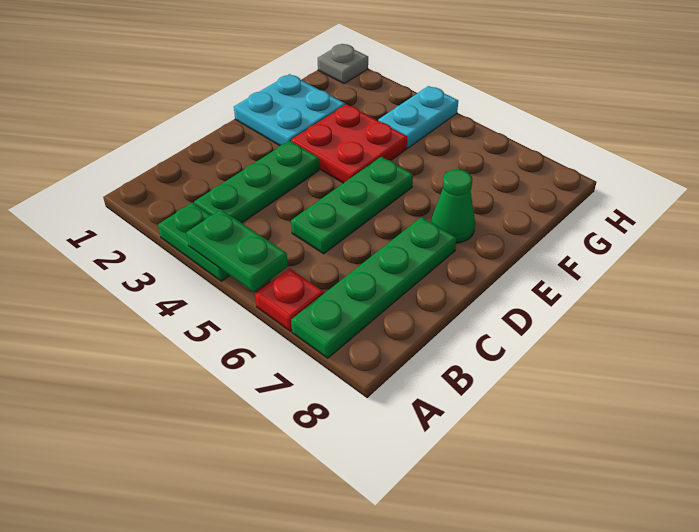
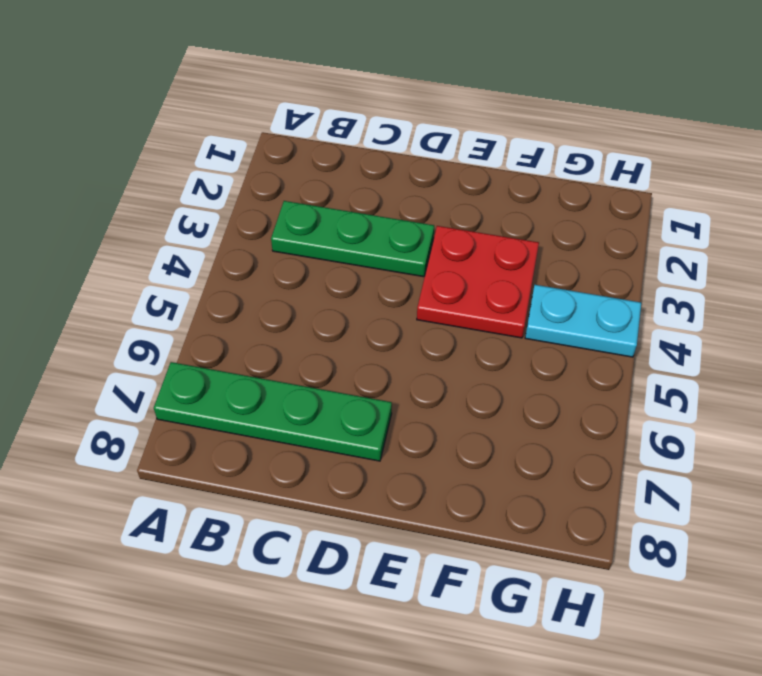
none -> green 1x2 plate [158,203,230,281]
none -> red 1x1 plate [255,269,324,331]

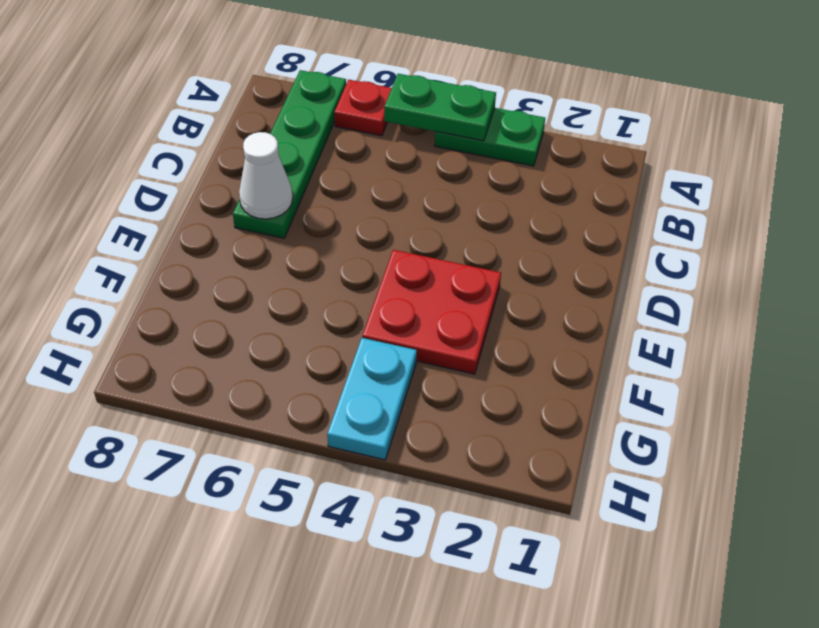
white 1x1 cone [239,132,293,219] -> none
none -> green 1x3 plate [194,141,319,223]
none -> green 1x3 plate [291,157,413,254]

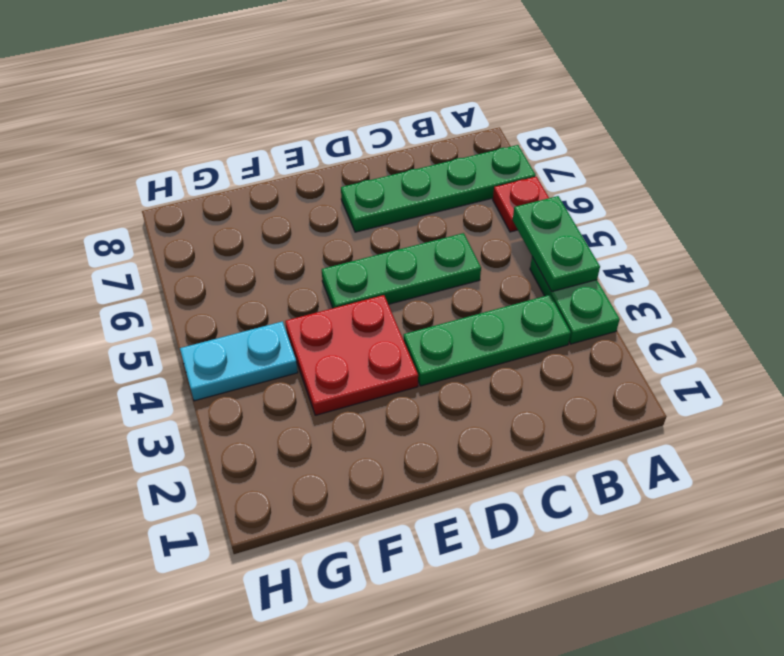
none -> cyan 2x2 plate [234,74,345,146]
none -> green 1x1 cone [431,169,475,243]

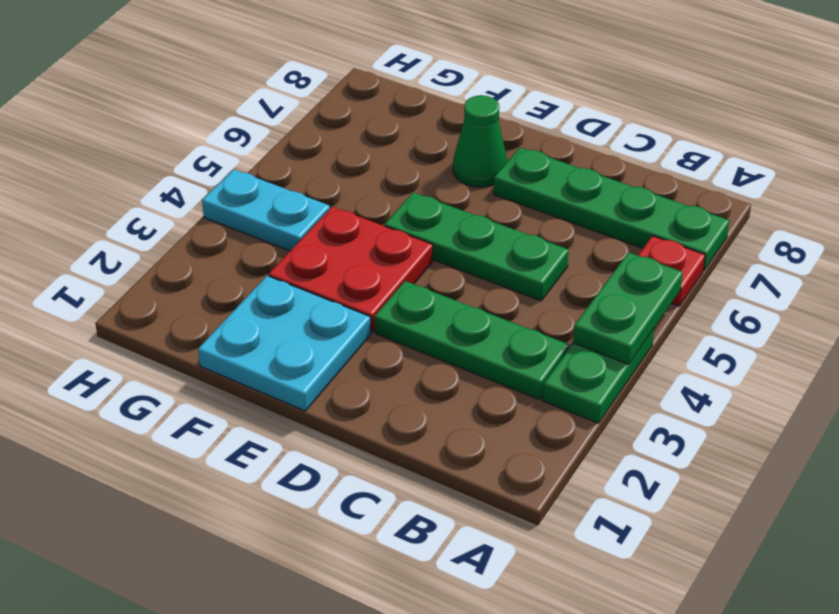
none -> grey 1x1 plate [318,44,368,84]

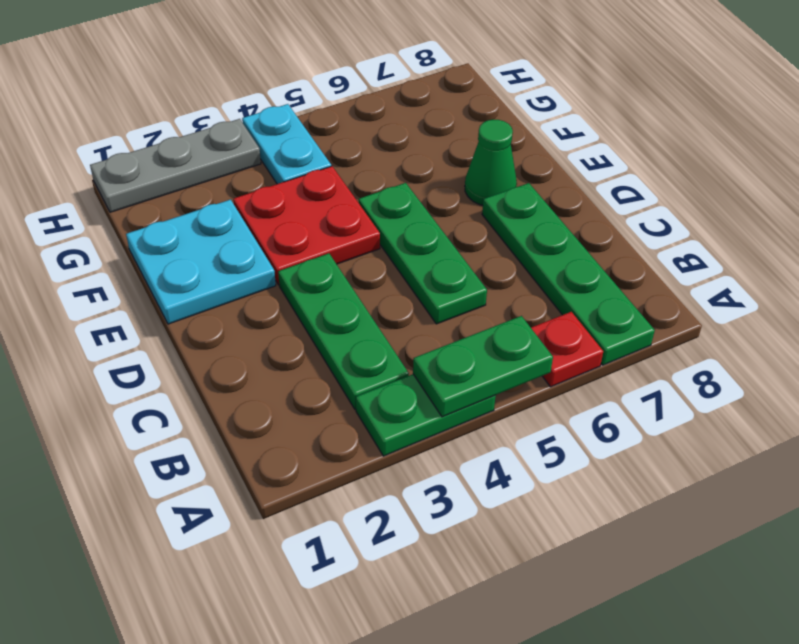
grey 1x3 plate [90,119,261,212] -> grey 1x1 plate [318,44,368,84]

